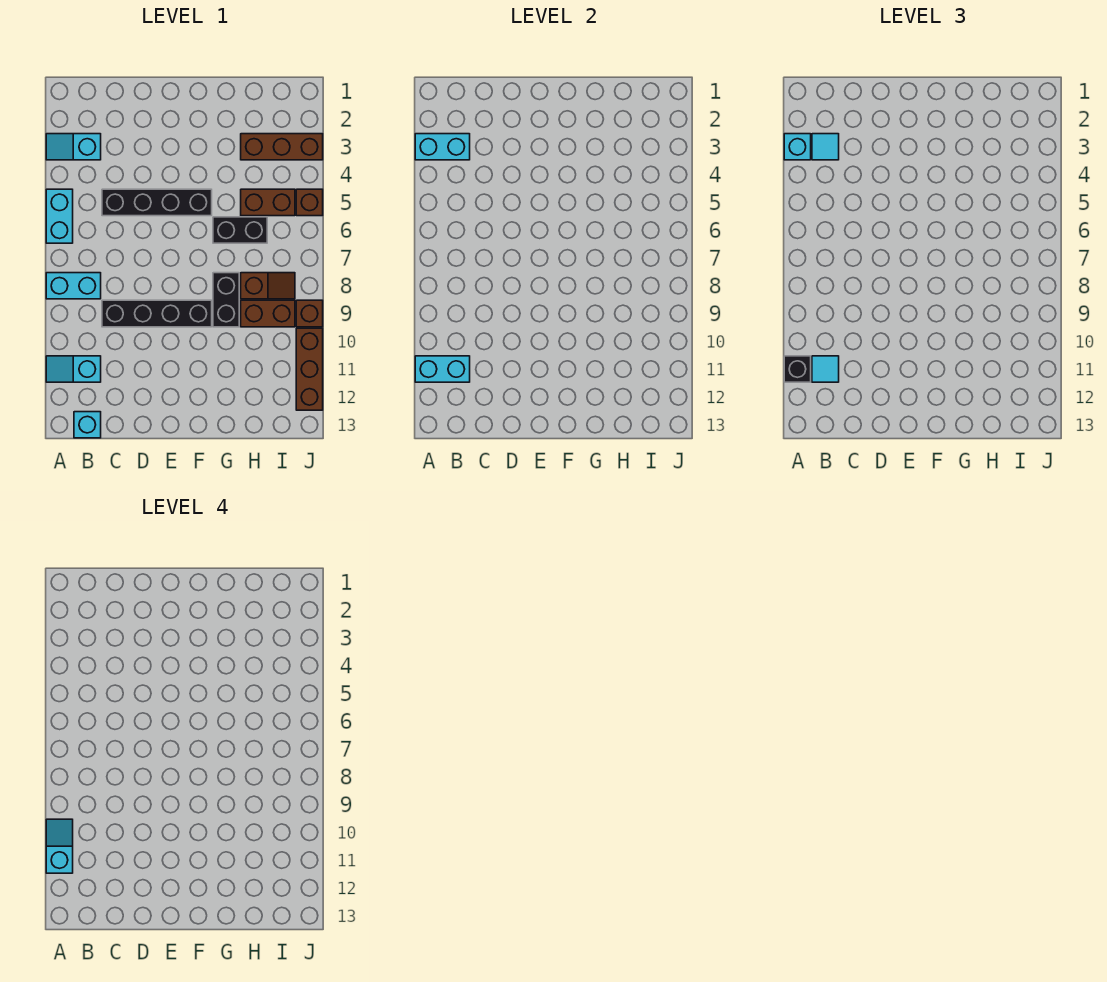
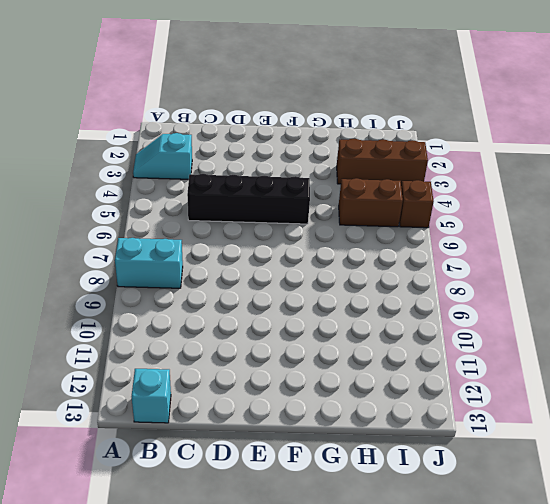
none -> cyan 1x2 brick [46,189,73,243]
none -> cyan 1x2 slope [46,356,101,382]
none -> black 1x4 brick [102,300,212,327]

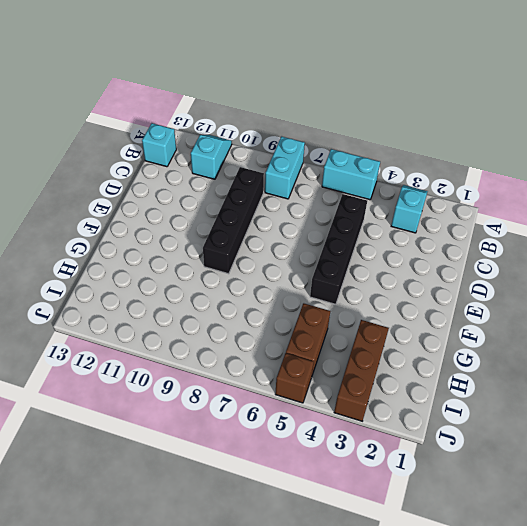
none -> black 1x2 brick [213,217,267,243]
none -> black 1x2 brick [213,273,239,327]
none -> brown 1x2 slope [241,273,295,299]

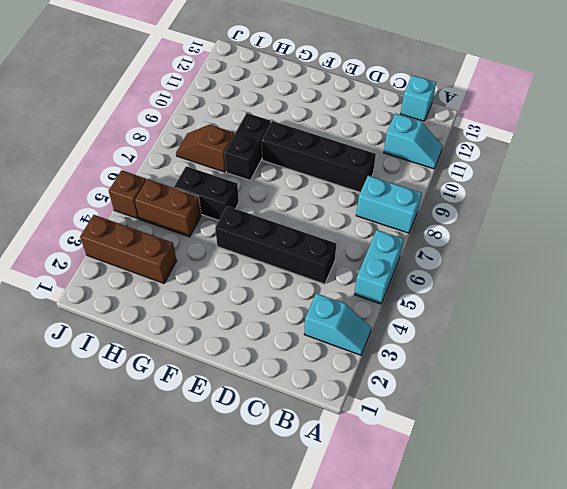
none -> brown 1x2 brick [241,300,295,327]
none -> brown 1x1 brick [296,300,323,327]
none -> brown 1x3 brick [296,328,323,410]

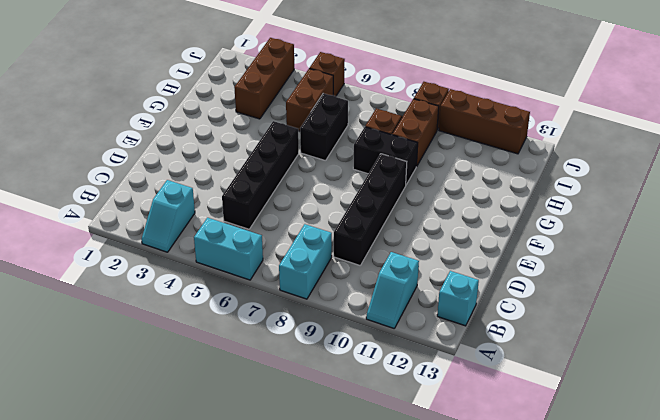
none -> cyan 1x2 brick [415,134,470,160]
none -> cyan 1x2 brick [415,356,470,382]
none -> cyan 1x1 brick [784,134,811,160]

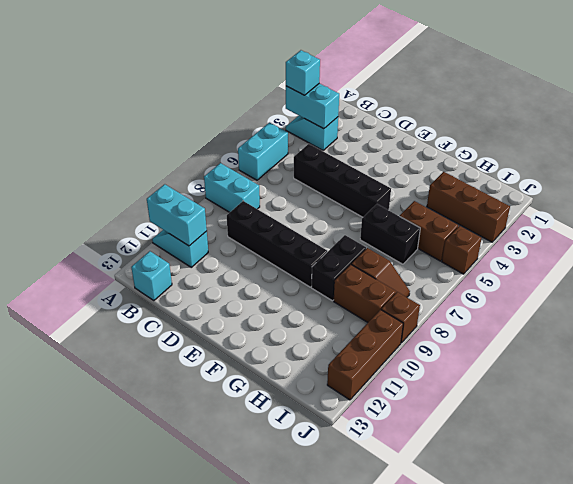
none -> black 1x1 brick [784,356,811,382]
none -> cyan 1x1 tile [812,134,839,160]
none -> cyan 1x1 tile [812,356,839,382]

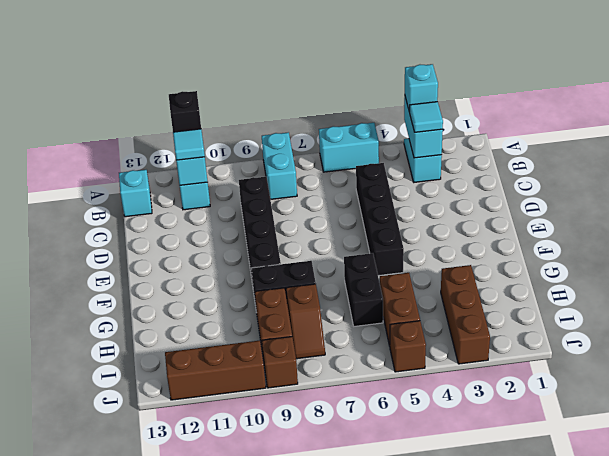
none -> cyan 1x2 slope [46,819,73,873]

